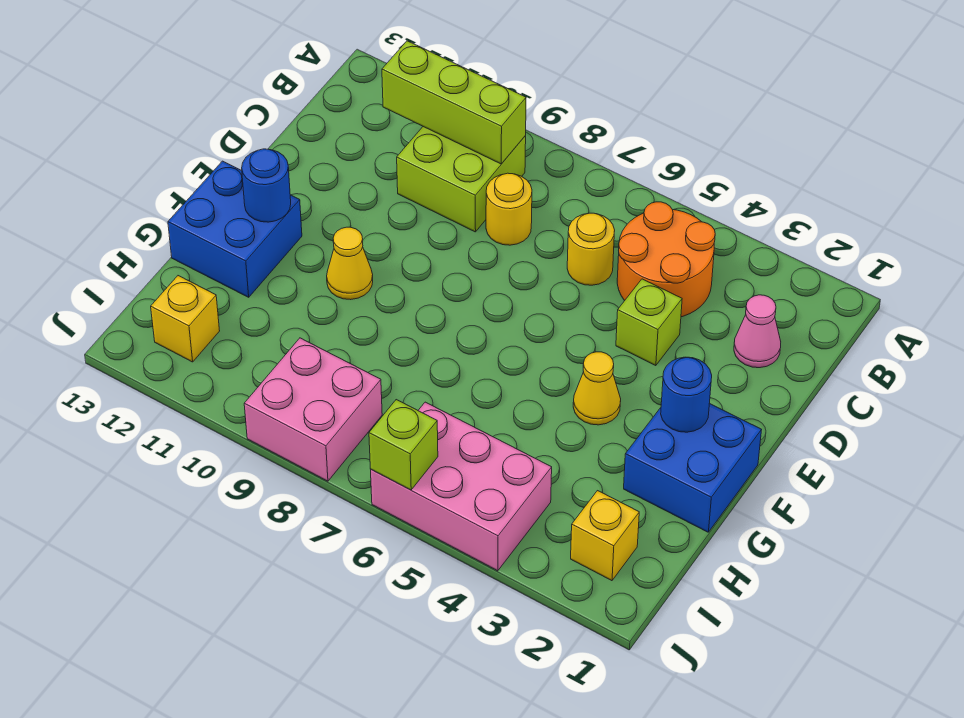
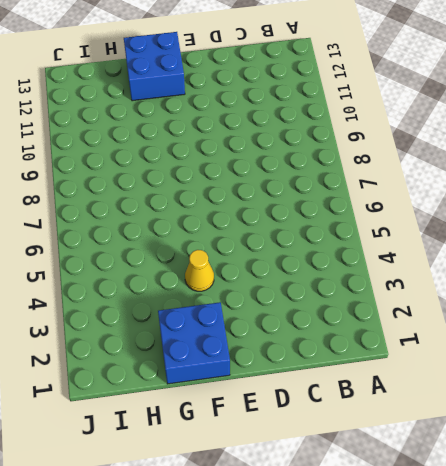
none -> orange 2x2 round brick [617,202,715,317]
none -> lime 2x2 brick [397,127,526,232]
none -> pink 1x1 cone [734,295,781,368]

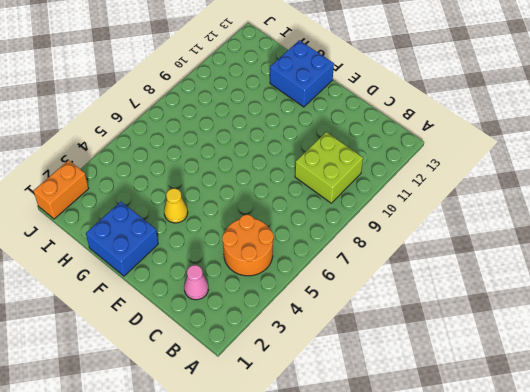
orange 1x2 brick [33,160,89,219] -> none
none -> yellow 1x1 round brick [567,213,615,285]
none -> yellow 1x1 round brick [486,173,532,245]
none -> lime 1x1 brick [616,279,682,366]

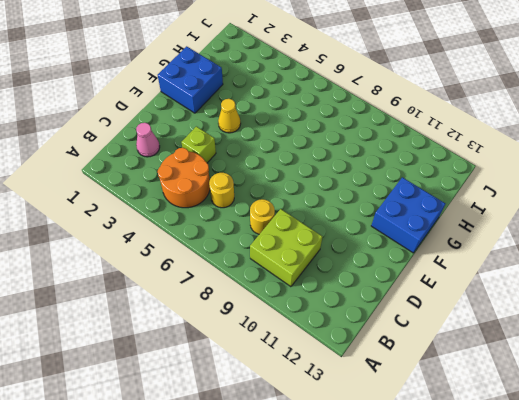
none -> yellow 1x1 cone [327,227,373,300]
none -> yellow 1x1 brick [571,491,639,581]
none -> pink 2x3 brick [371,402,552,571]

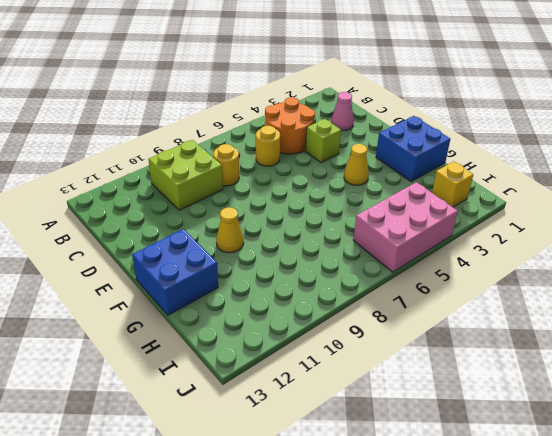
none -> pink 2x2 brick [244,338,382,481]
none -> yellow 1x1 brick [151,276,220,362]
none -> lime 1x3 brick [382,41,526,164]

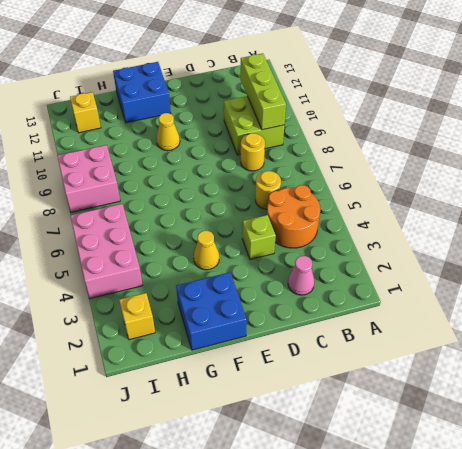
none -> blue 1x1 round brick [661,357,712,432]
none -> blue 1x1 round brick [242,149,291,222]
none -> lime 1x1 brick [369,400,438,490]

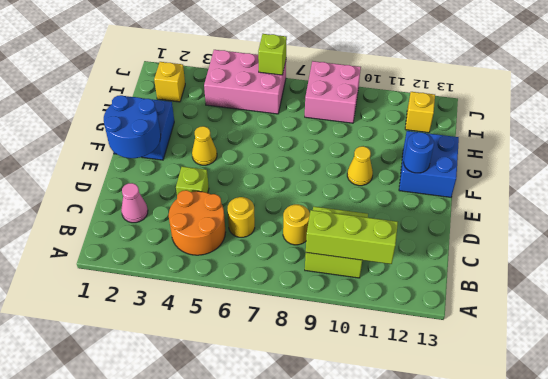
blue 2x2 round brick [104,95,161,158] -> blue 1x1 round brick [661,357,712,432]

